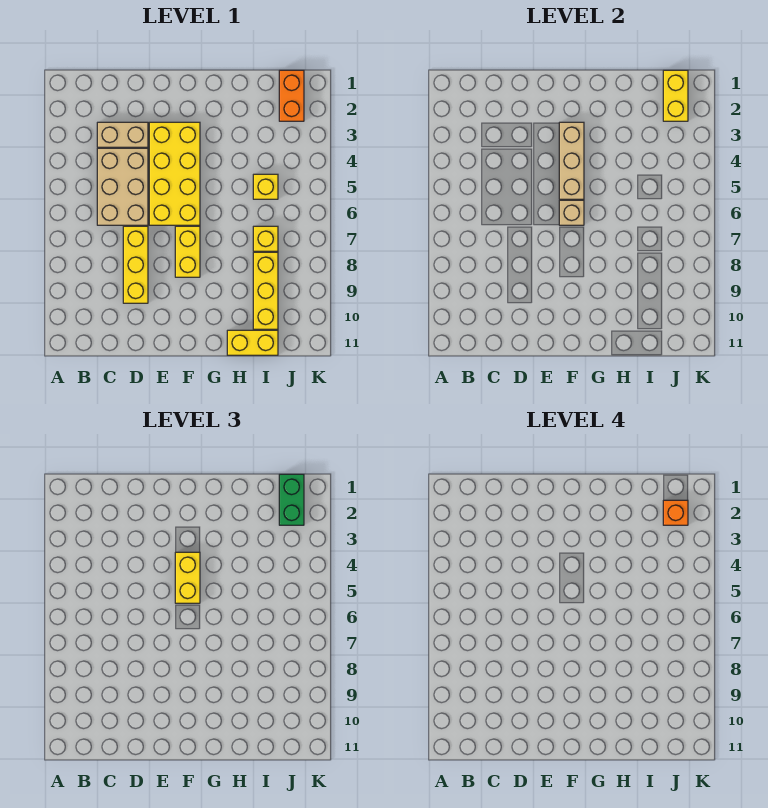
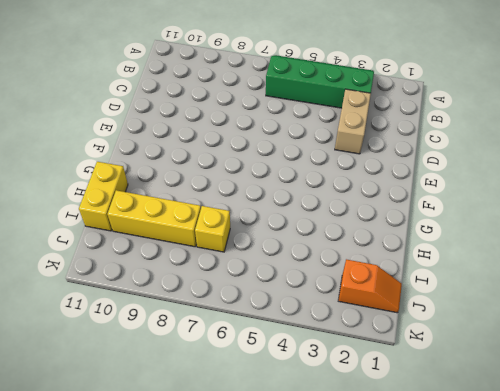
green 2x4 slope [266,55,374,108] -> none
orange 1x2 slope [338,259,402,313] -> orange 1x2 brick [279,70,304,121]
none -> tan 2x3 brick [97,148,148,225]
none -> yellow 1x3 brick [123,226,148,303]
none -> yellow 2x4 brick [149,122,200,225]

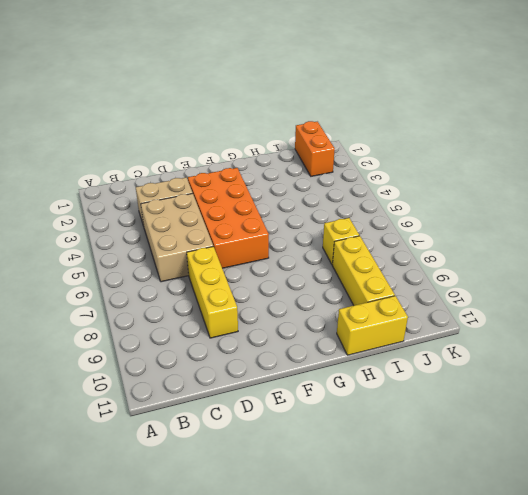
orange 2x4 brick [188,168,269,268] -> yellow 2x4 brick [149,122,200,225]
none -> yellow 1x2 brick [175,226,200,277]
none -> yellow 1x1 brick [253,174,278,199]
none -> tan 1x3 brick [559,122,584,199]

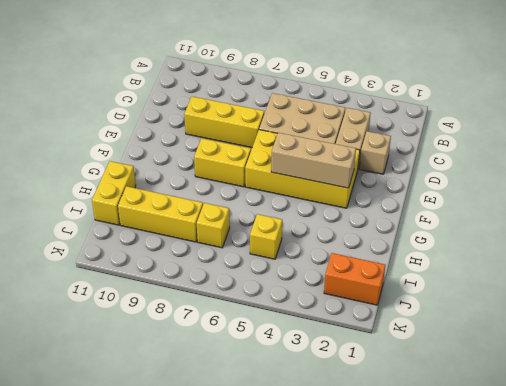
tan 1x1 brick [359,131,391,174] -> tan 1x1 brick moved to [559,200,584,225]
none -> yellow 1x2 brick [663,70,688,121]
none -> yellow 1x2 brick [175,552,200,603]
none -> green 1x2 brick [279,474,304,525]

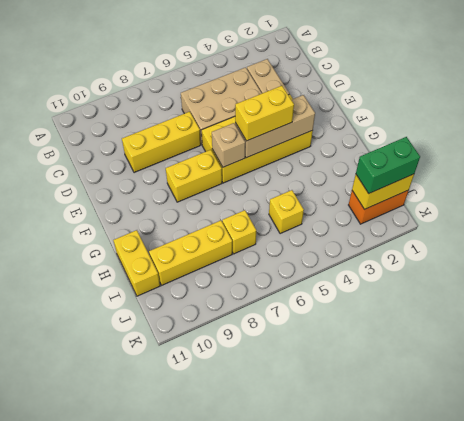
none -> orange 1x1 brick [663,500,688,525]

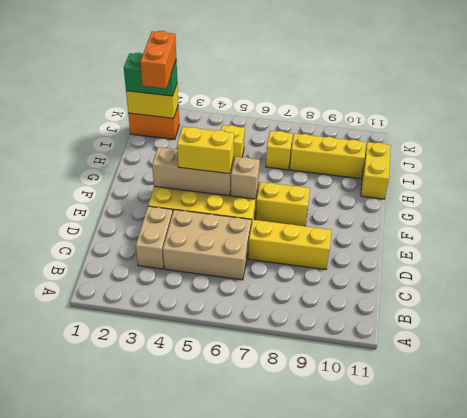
orange 1x2 brick [140,31,176,88] -> orange 1x1 brick [663,500,688,525]

